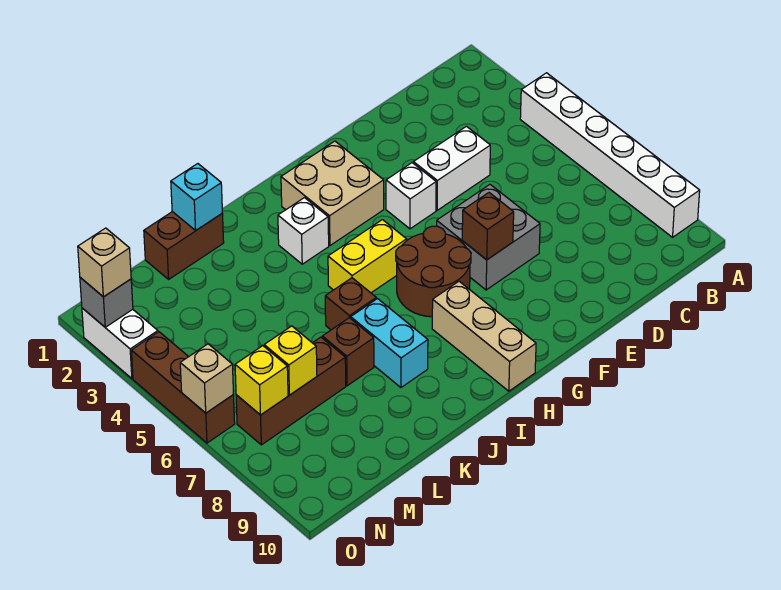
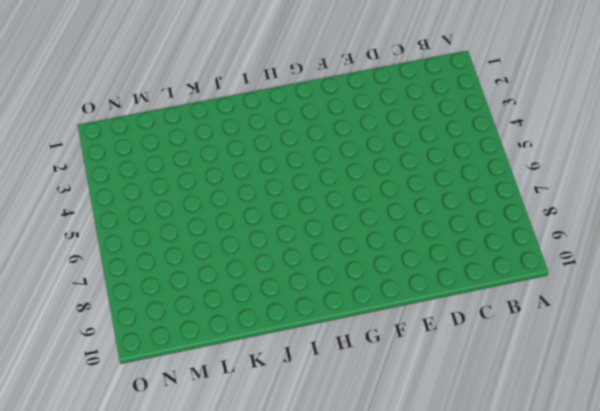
none -> white 1x6 brick [520,73,700,237]
none -> white 1x2 brick [413,126,490,210]
none -> grey 2x2 brick [437,185,540,290]

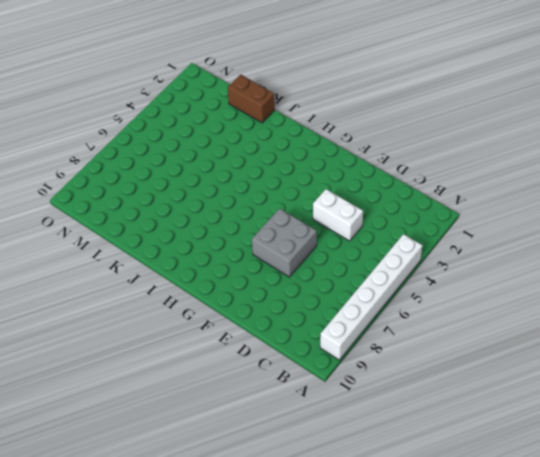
none -> white 1x1 brick [386,163,436,229]
none -> tan 2x2 brick [281,141,384,246]
none -> brown 2x2 round brick [396,226,471,317]

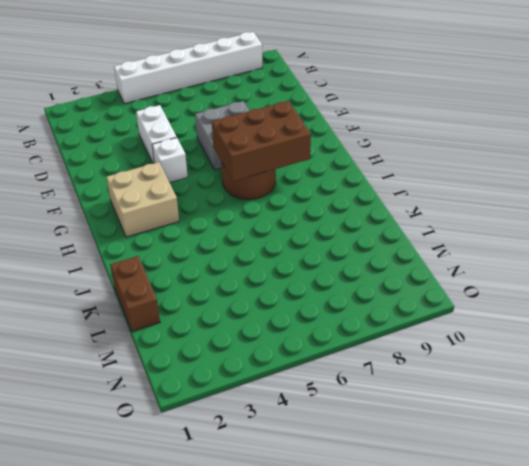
brown 2x3 brick [212,101,311,181] -> none
none -> yellow 1x2 brick [328,220,407,293]
none -> tan 1x3 brick [432,281,536,391]
none -> white 1x1 brick [278,198,329,264]

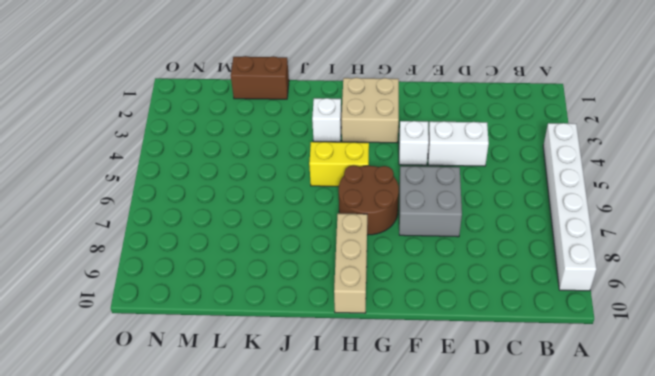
none -> brown 1x1 brick [325,278,376,330]
none -> cyan 1x2 brick [351,299,428,387]
none -> brown 1x1 brick [322,318,374,386]

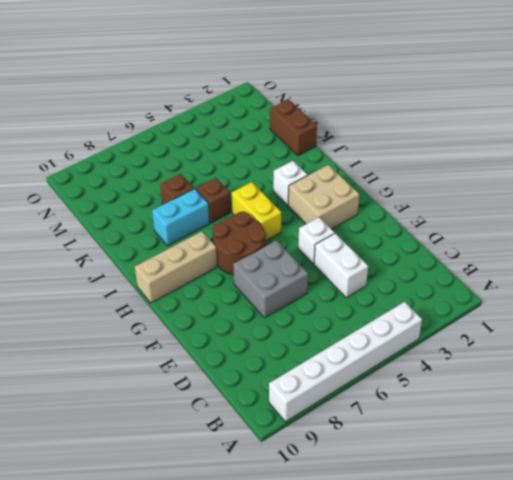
none -> brown 1x3 brick [236,337,346,445]
none -> white 1x2 brick [82,308,158,378]
none -> brown 1x3 brick [131,332,235,443]

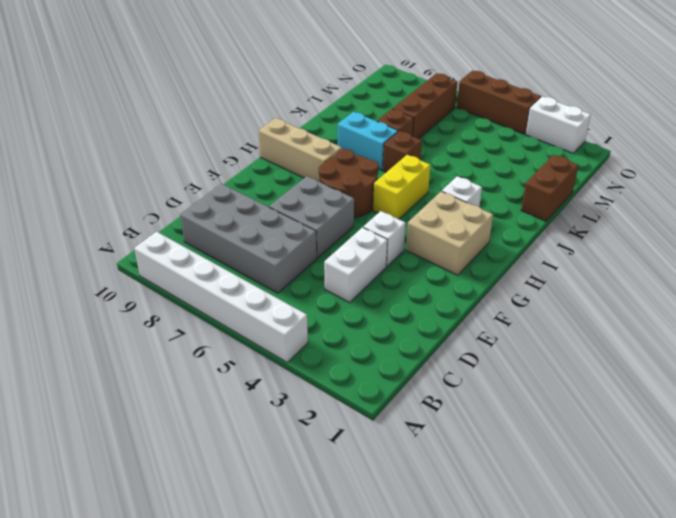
grey 2x4 brick [180,184,317,293] -> none
none -> brown 1x1 brick [462,193,514,260]
none -> cyan 1x1 brick [171,164,222,230]
none -> yellow 1x1 brick [264,326,317,395]

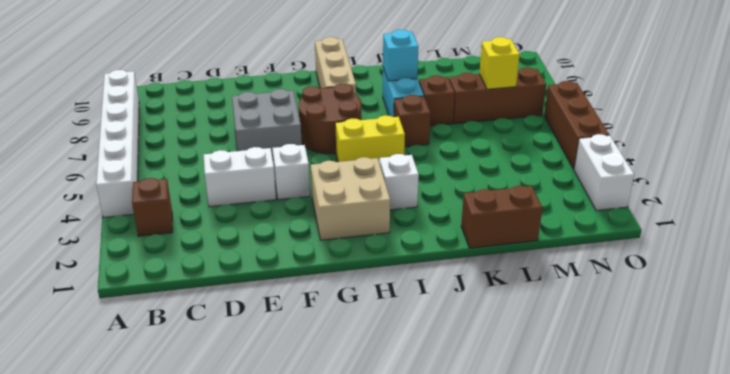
brown 1x1 brick [132,178,173,236] -> brown 1x1 brick moved to [462,193,514,260]
cyan 1x1 brick [383,30,418,81] -> cyan 1x1 brick moved to [171,164,222,230]
none -> yellow 1x1 brick [235,346,288,415]
none -> grey 1x1 brick [80,278,133,327]
none -> tan 1x1 brick [180,344,233,413]

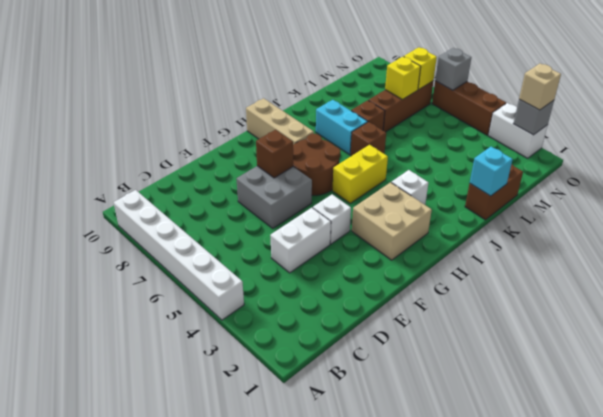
grey 1x1 brick [435,48,471,90] -> tan 1x1 brick [180,344,233,413]

